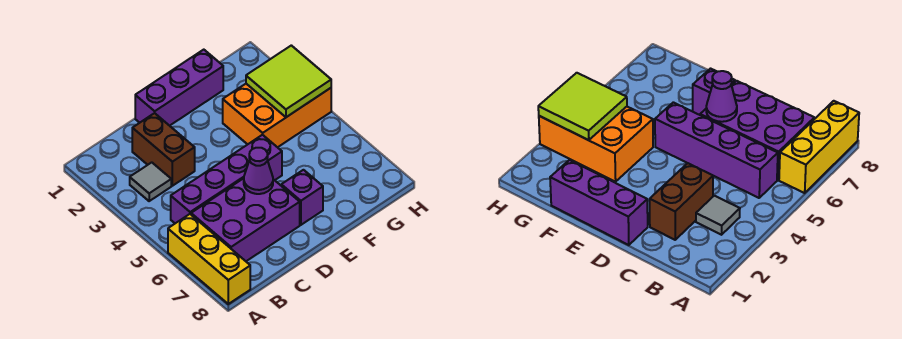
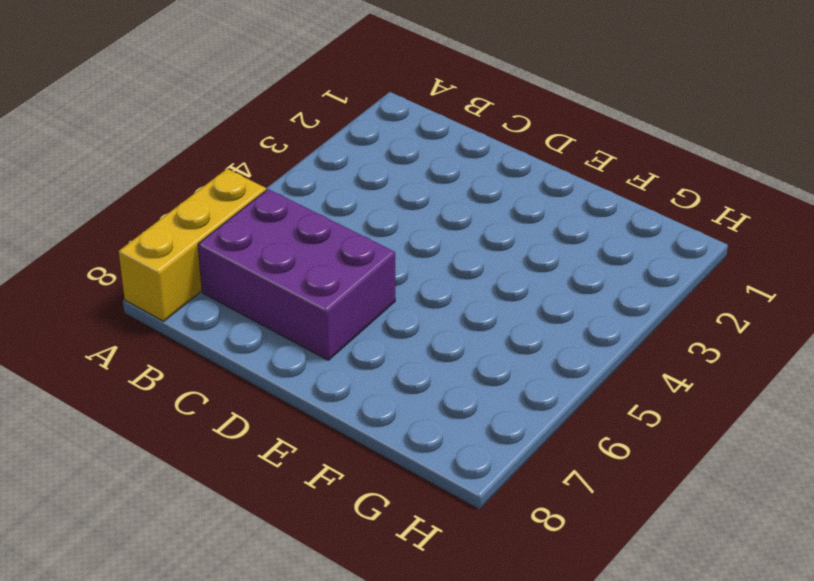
none -> grey 1x1 tile [130,162,171,201]
none -> purple 1x4 brick [171,135,282,223]

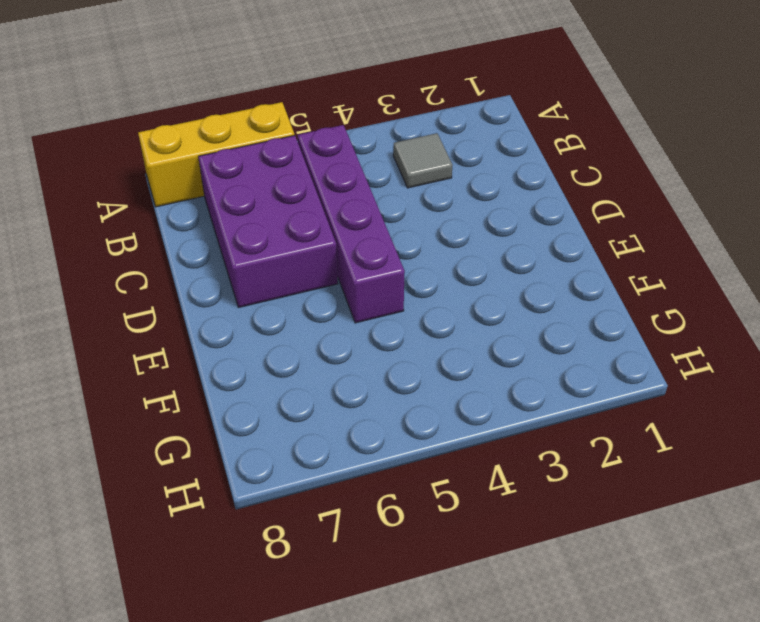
none -> brown 1x2 brick [132,113,195,186]
none -> purple 1x3 brick [135,50,223,126]

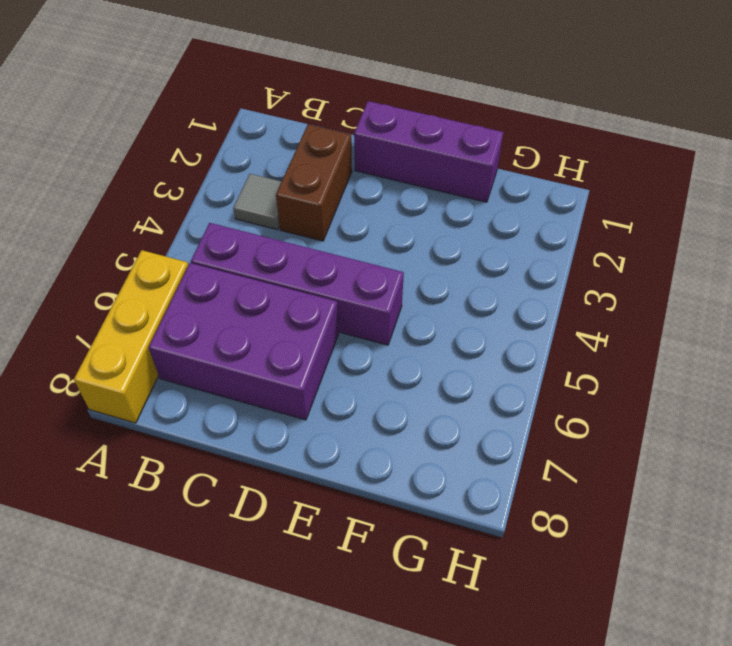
none -> purple 1x1 brick [281,170,323,225]
none -> orange 2x3 brick [223,84,331,147]

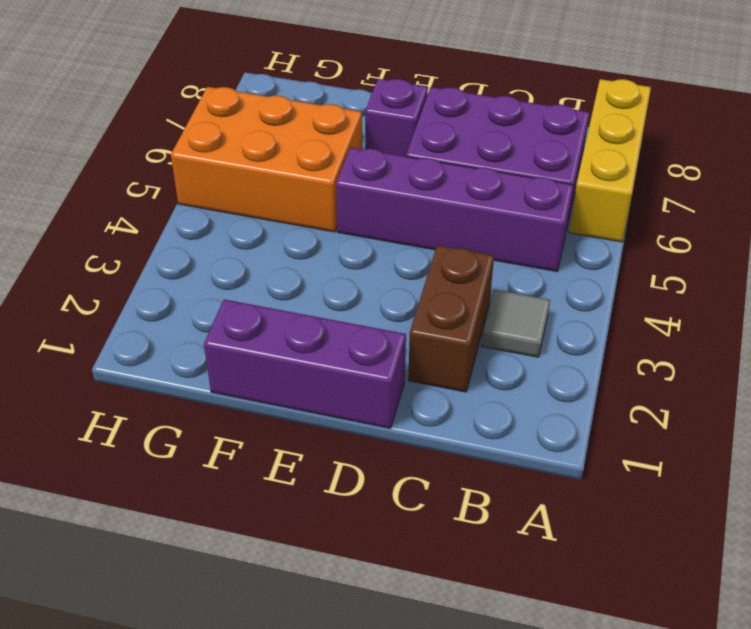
orange 2x3 brick [171,87,362,232] -> orange 2x3 brick moved to [223,84,331,147]
none -> purple 1x1 cone [244,148,273,194]
none -> lime 2x2 tile [246,45,331,117]

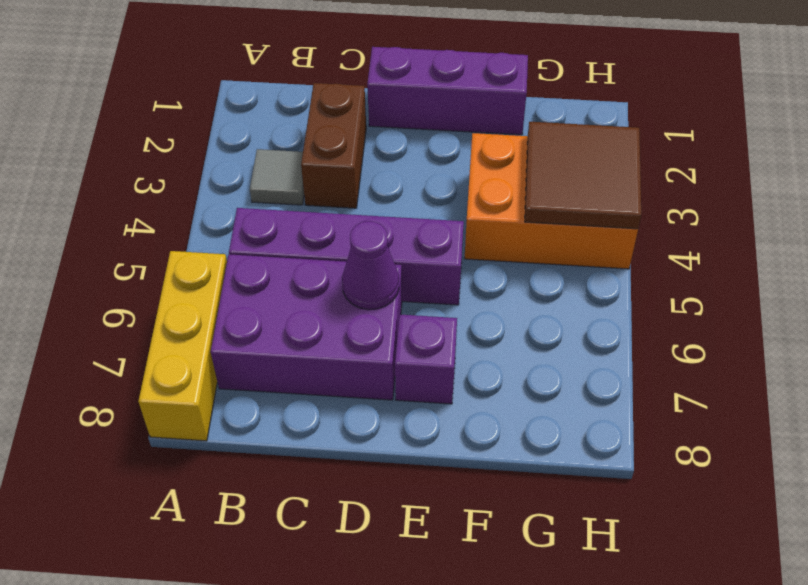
brown 2x2 tile [525,122,641,229] -> lime 2x2 tile [246,45,331,117]

